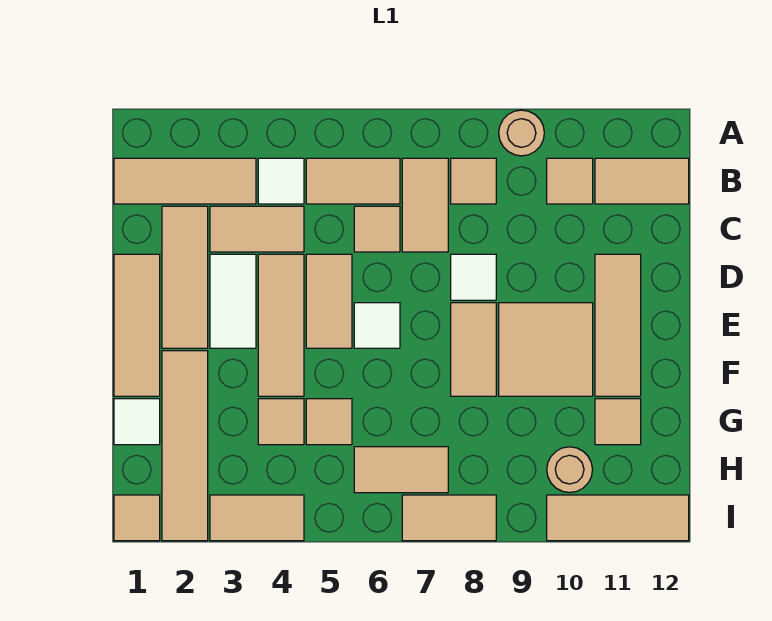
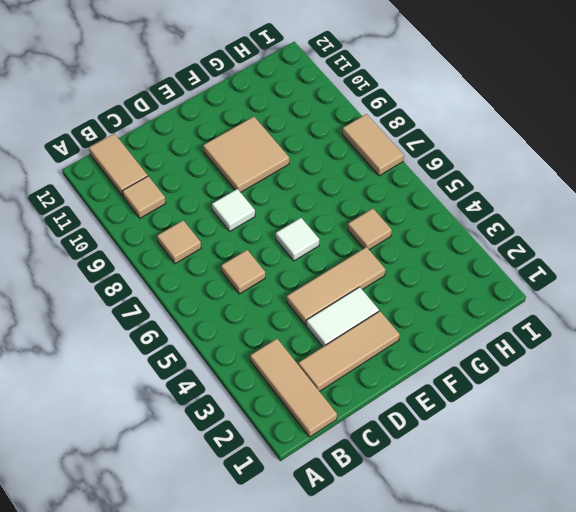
none -> tan 1x1 round brick [499,110,544,156]
none -> white 1x1 tile [258,158,304,204]
none -> tan 1x2 tile [306,158,400,204]
none -> tan 1x2 tile [402,158,448,252]

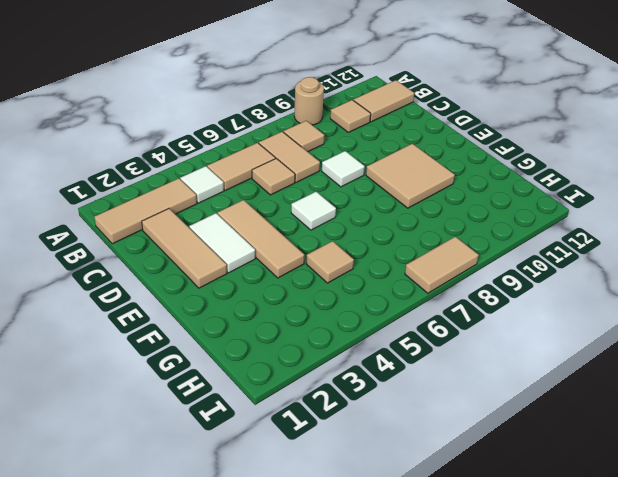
none -> tan 1x2 tile [210,206,304,252]
none -> tan 1x3 tile [114,254,160,396]
none -> tan 1x2 tile [306,254,352,348]
none -> tan 1x3 tile [595,254,641,396]

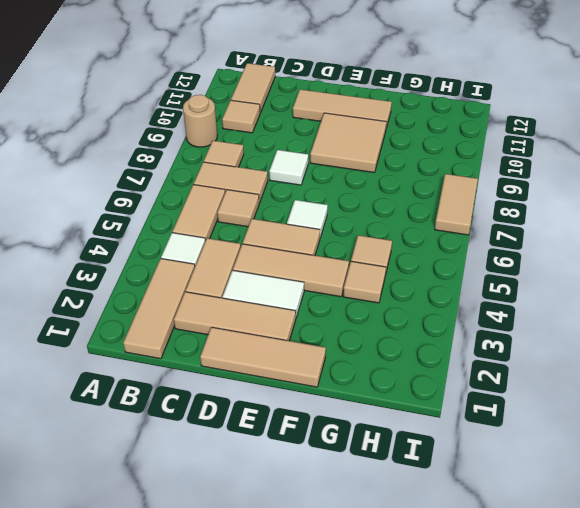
none -> tan 1x2 tile [451,303,496,396]
none -> tan 1x4 tile [162,351,208,541]
none -> white 1x1 tile [114,399,160,445]
none -> tan 1x1 tile [595,399,641,445]

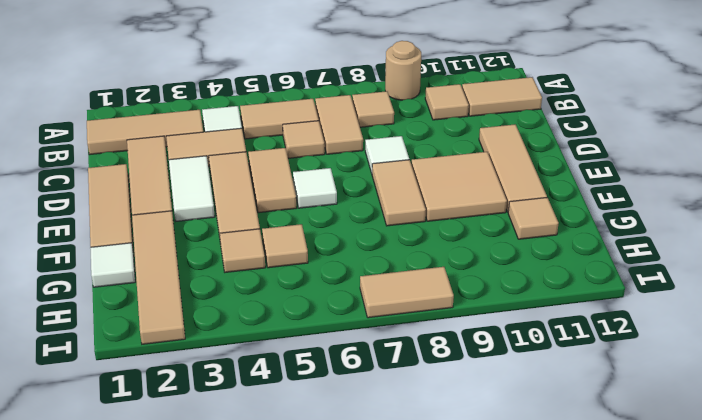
none -> tan 1x2 tile [354,447,448,493]
none -> tan 1x1 round brick [547,447,593,493]
none -> tan 1x1 tile [114,495,160,541]
none -> tan 1x2 tile [210,495,304,541]

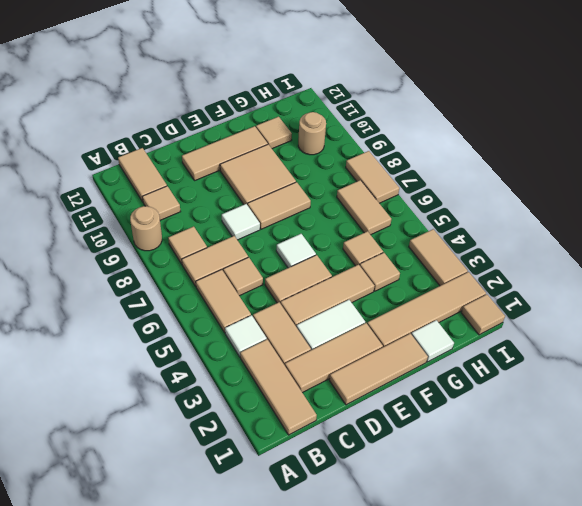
none -> tan 1x3 tile [547,495,689,541]

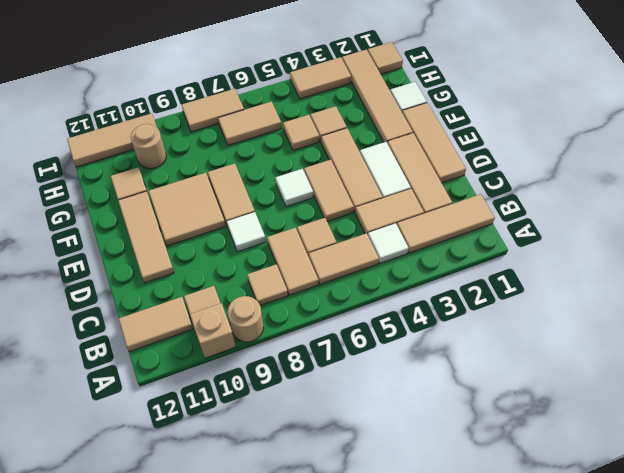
tan 1x1 brick [190,303,236,358] -> none

